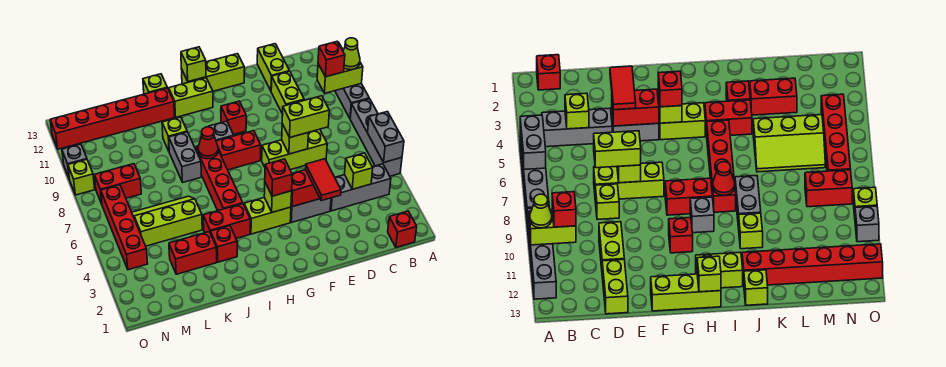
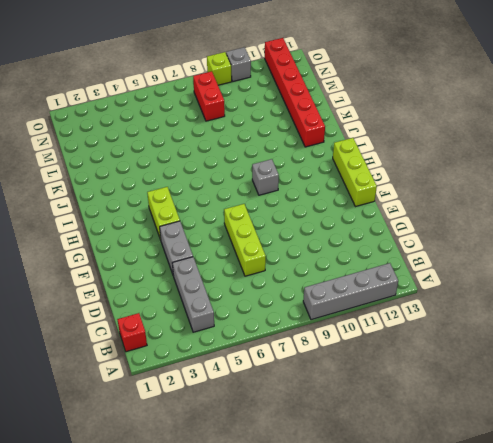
none -> grey 1x4 brick [350,99,402,176]
none -> lime 1x1 brick [595,184,619,220]
none -> lime 1x2 brick [271,71,304,114]
none -> lime 1x2 brick [257,44,289,91]

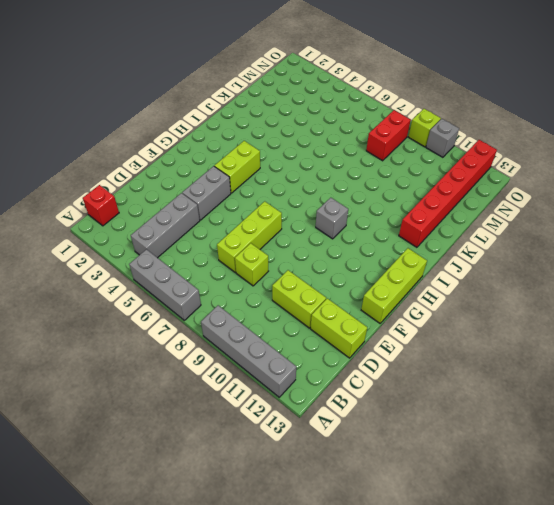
grey 1x3 brick [129,249,201,320] -> grey 1x4 brick [350,99,402,176]
none -> red 1x2 brick [216,131,261,170]
none -> red 1x1 brick [221,101,246,135]
none -> lime 1x2 brick [169,78,213,117]
none -> red 1x2 brick [203,204,250,238]

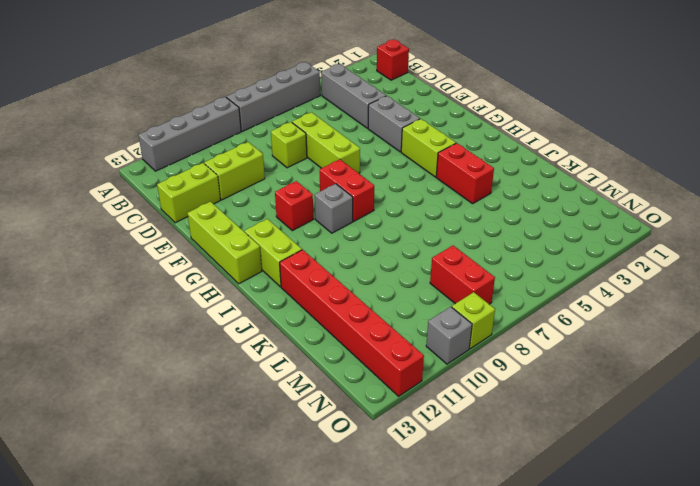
none -> red 1x4 brick [195,146,243,211]
none -> red 1x1 brick [210,226,237,262]
none -> grey 1x2 brick [169,132,201,182]
none -> lime 1x1 brick [162,117,187,151]

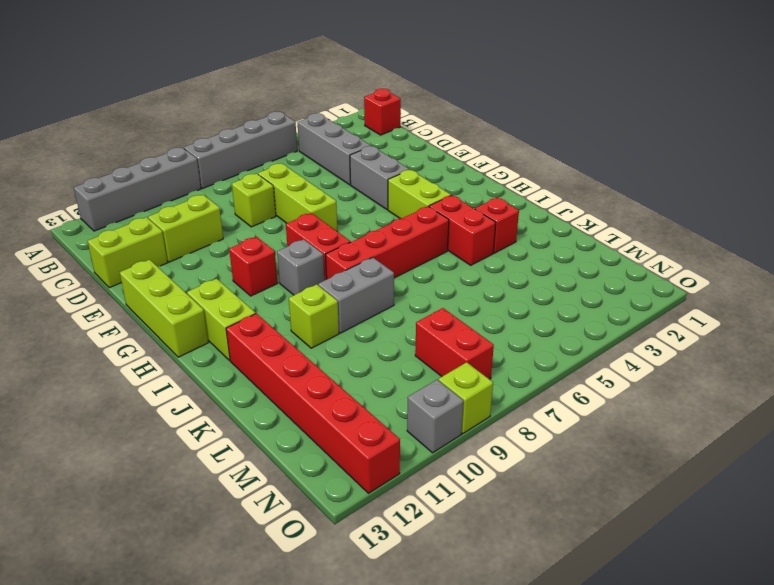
none -> lime 1x1 brick [143,74,167,94]
none -> red 1x2 brick [169,232,217,274]
none -> lime 2x3 slope [132,196,202,246]
none -> red 1x4 brick [101,185,148,270]

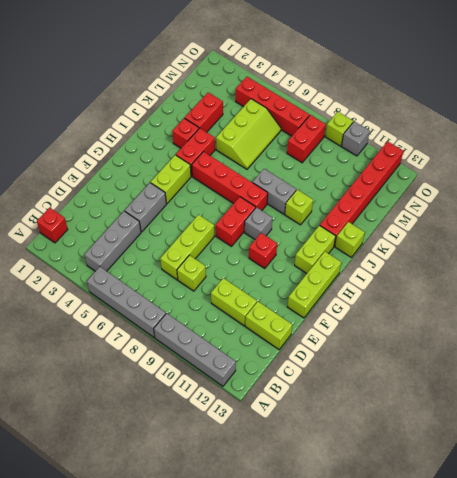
none -> grey 1x2 brick [368,112,404,162]
none -> lime 1x2 brick [317,63,363,93]
none -> lime 1x1 brick [345,153,373,189]
none -> red 1x2 brick [291,170,320,207]

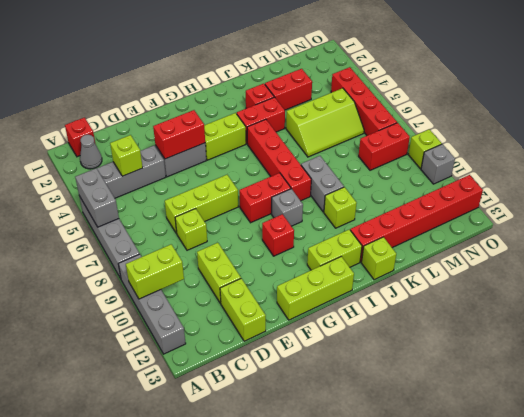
grey 1x1 cone [80,135,102,169] -> none
none -> lime 1x1 brick [282,124,308,154]
none -> lime 1x1 brick [264,183,292,212]
none -> lime 1x1 brick [181,47,206,82]
none -> red 1x1 cone [198,127,218,159]

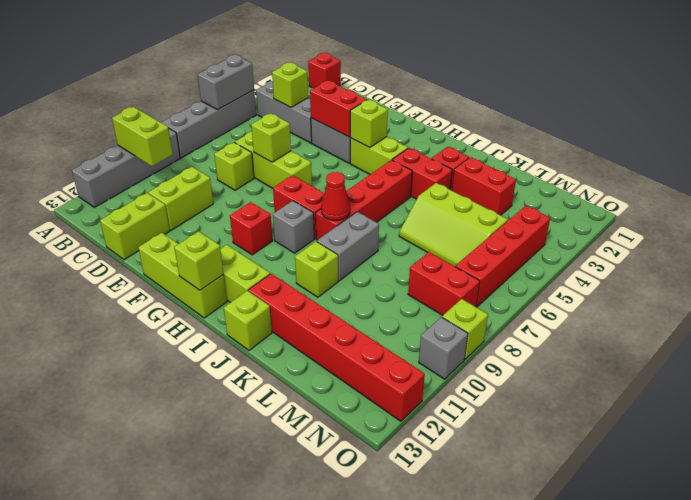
none -> lime 1x1 cone [343,38,360,70]
none -> red 1x1 brick [318,42,345,77]
none -> lime 1x2 brick [282,96,329,137]
none -> red 1x2 tile [305,159,341,201]

